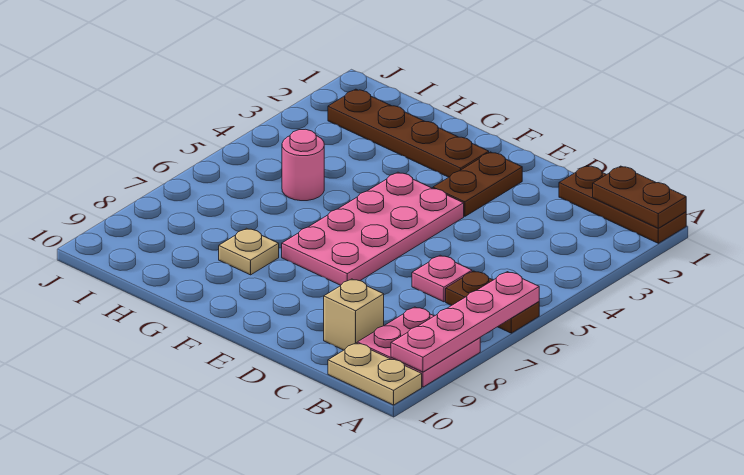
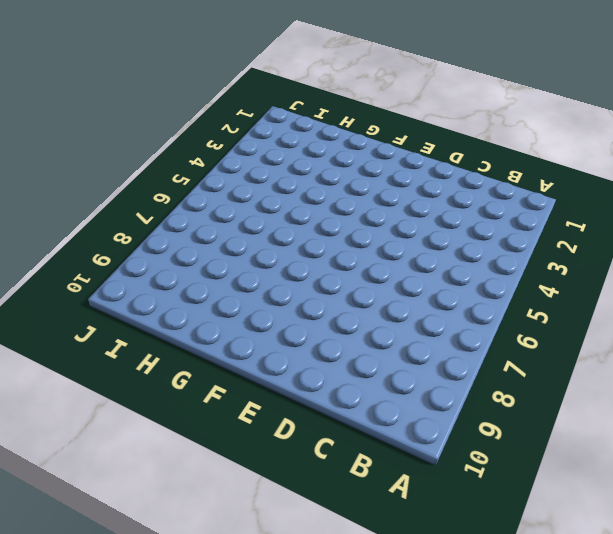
none -> brown 1x3 plate [559,166,686,243]
none -> brown 1x2 plate [446,271,539,333]
none -> pink 2x2 plate [357,307,480,387]

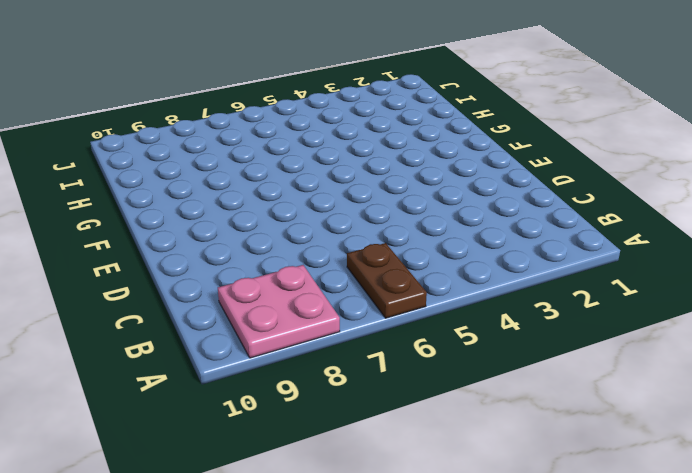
none -> brown 1x3 plate [559,166,686,243]
none -> tan 1x2 plate [328,343,422,405]
none -> pink 1x1 plate [412,255,472,302]

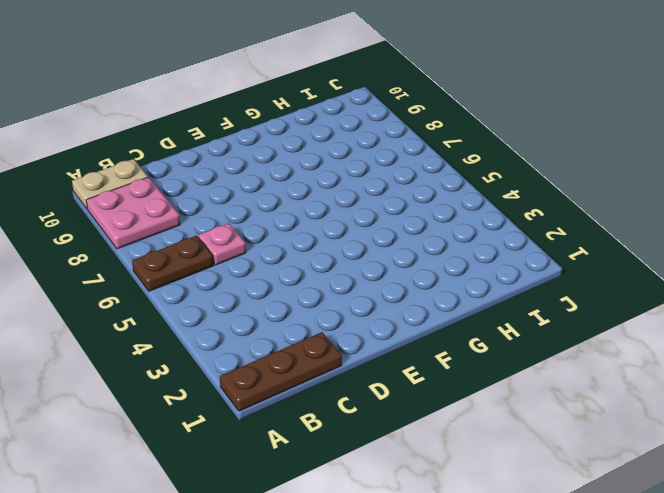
none -> tan 1x1 brick [324,279,384,350]
none -> brown 1x2 plate [433,152,522,216]
none -> pink 2x4 plate [282,172,464,285]

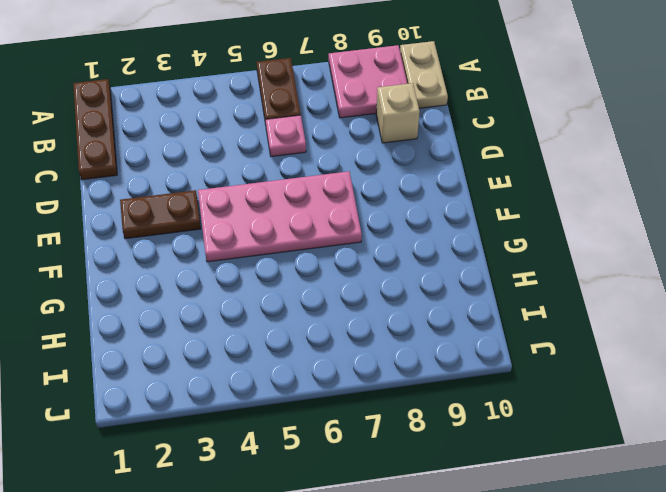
none -> brown 1x4 plate [328,89,489,177]
none -> tan 1x1 plate [219,228,279,275]
none -> pink 1x1 round brick [282,129,324,201]

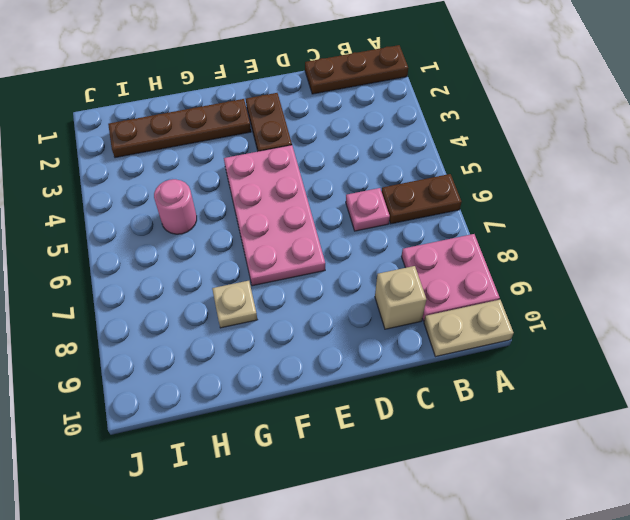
none -> brown 1x2 plate [593,166,686,228]
none -> pink 1x4 plate [391,272,539,372]

